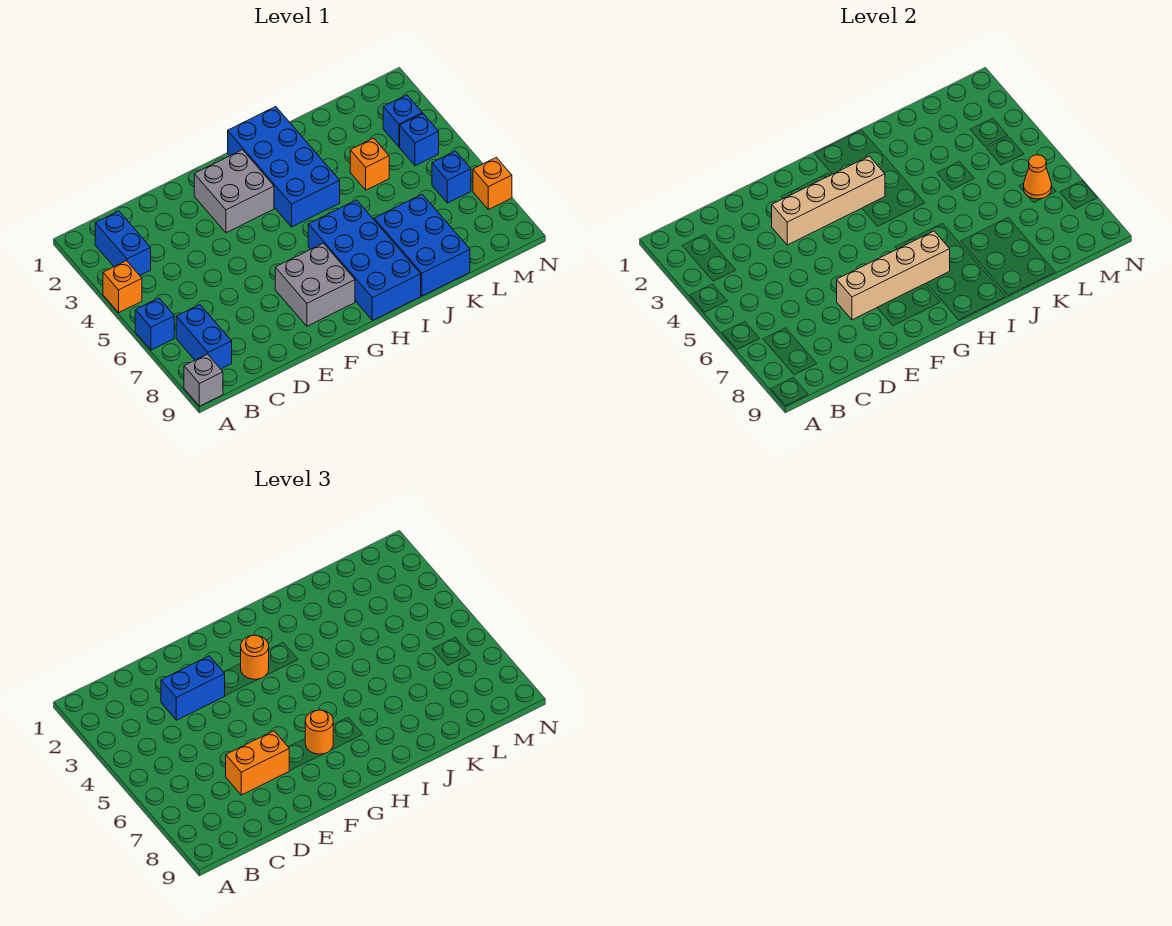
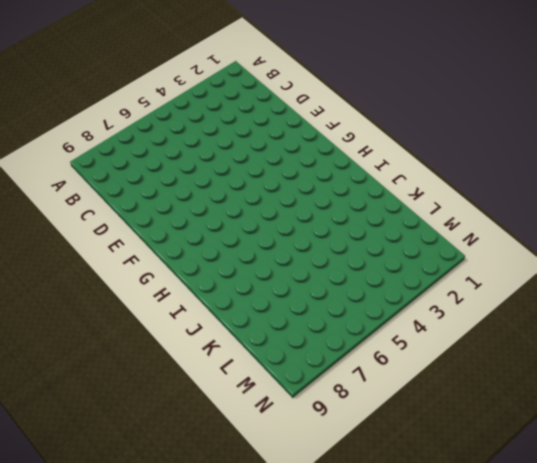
none -> orange 1x1 brick [103,261,142,313]
none -> blue 1x1 brick [135,298,174,350]
none -> grey 1x1 brick [184,354,223,406]

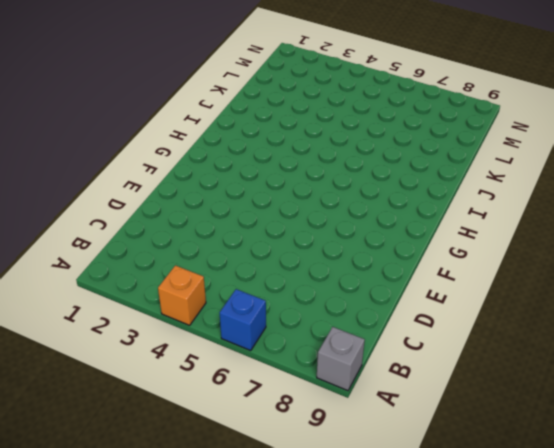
none -> blue 1x2 brick [95,211,151,275]
none -> blue 1x2 brick [176,305,232,369]
none -> grey 2x2 brick [194,150,274,233]

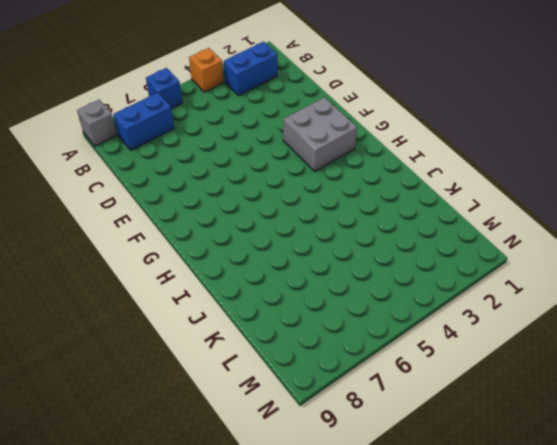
none -> grey 2x2 brick [275,243,355,326]
none -> blue 2x4 brick [228,107,340,227]
none -> blue 2x4 brick [308,200,421,320]

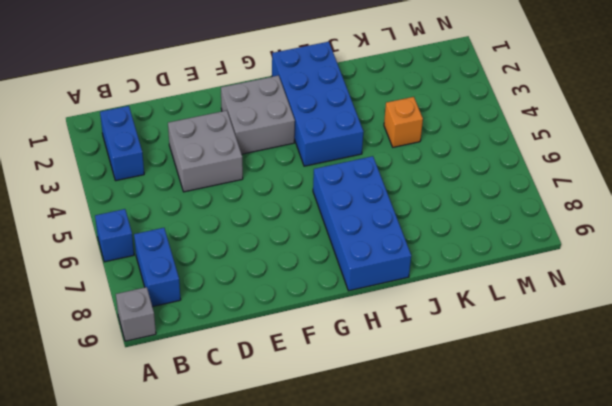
grey 2x2 brick [168,111,243,192] -> grey 2x2 brick moved to [275,243,355,326]
none -> orange 1x1 brick [103,261,142,313]
none -> blue 2x3 brick [374,194,470,296]
none -> blue 1x1 brick [383,95,422,147]

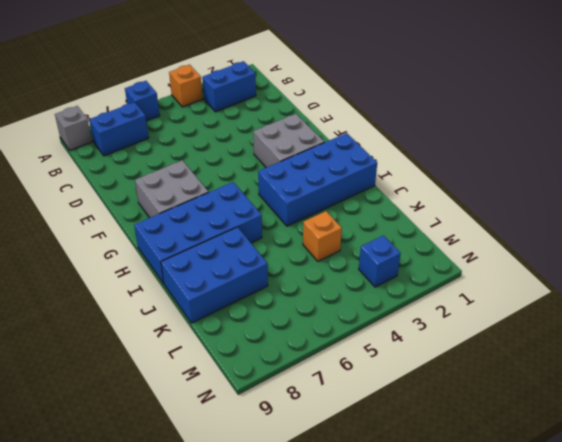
none -> blue 1x1 brick [400,114,439,166]
none -> blue 1x1 brick [432,151,471,203]
none -> orange 1x1 brick [473,158,512,210]

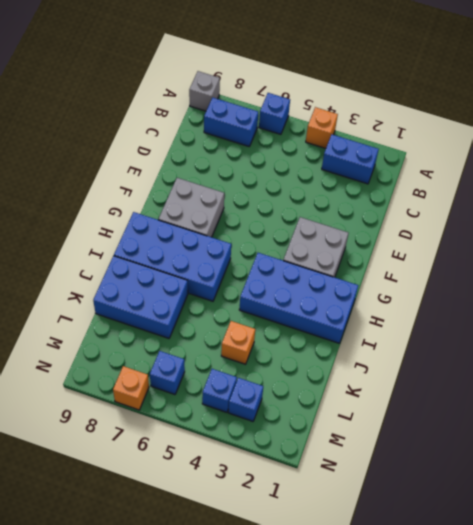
none -> tan 1x4 brick [772,156,885,245]
none -> tan 1x4 brick [837,231,950,320]
none -> orange 1x1 cone [1023,155,1052,199]

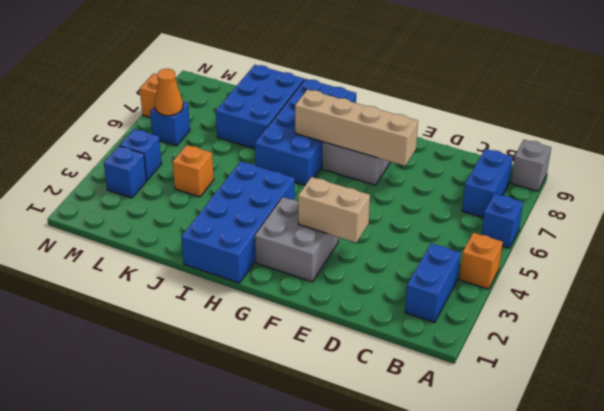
tan 1x2 brick [298,177,370,243] -> tan 1x4 brick [772,156,885,245]
none -> blue 1x2 brick [161,656,225,720]
none -> orange 1x2 brick [226,731,289,795]
none -> orange 1x1 round brick [241,635,269,679]

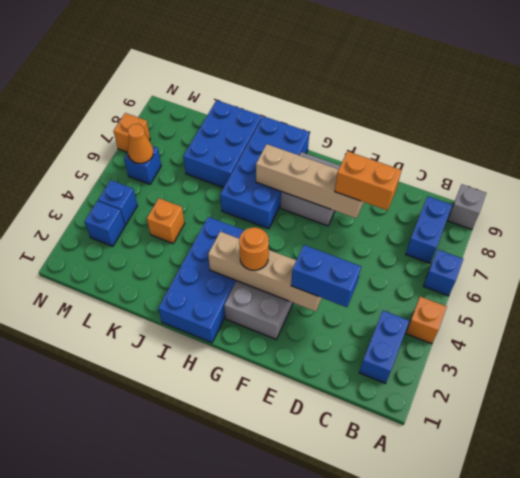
none -> orange 1x1 round brick [305,710,333,754]

